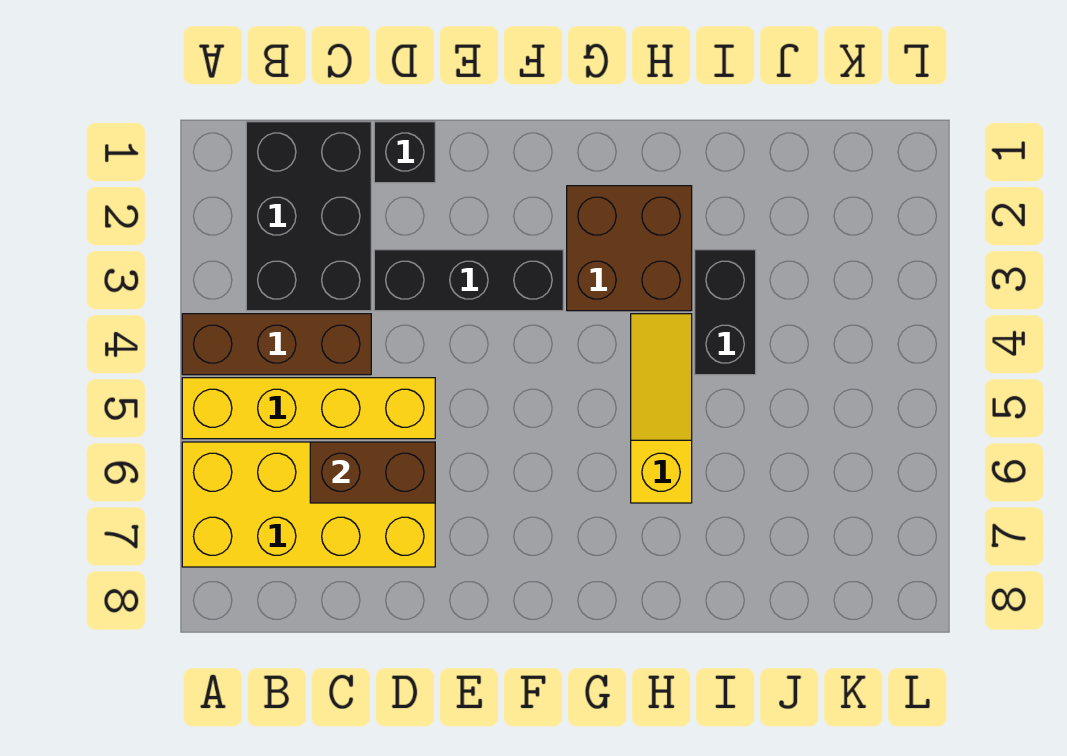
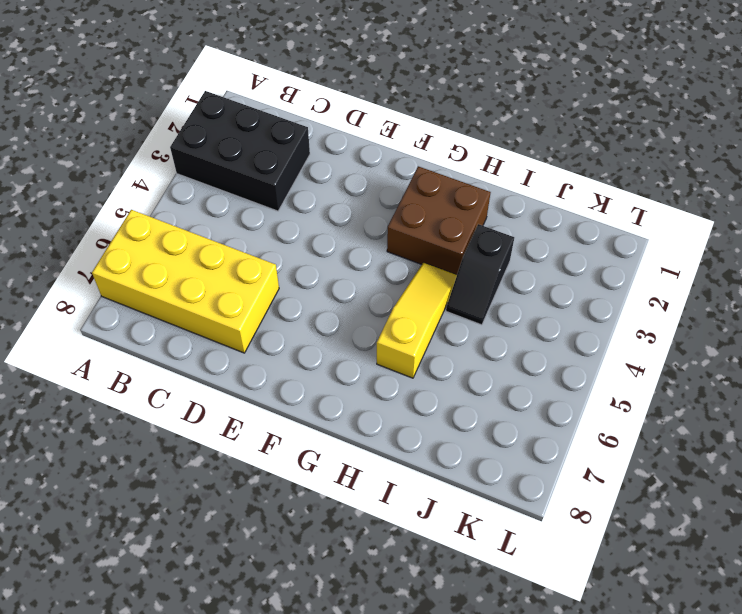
black 2x3 brick [170,91,310,211] -> black 2x3 brick turned to [246,122,371,311]
black 1x2 slope [446,224,514,325] -> black 1x2 brick [695,250,756,375]
none -> brown 1x3 brick [182,314,371,375]
none -> yellow 1x4 brick [182,378,435,439]

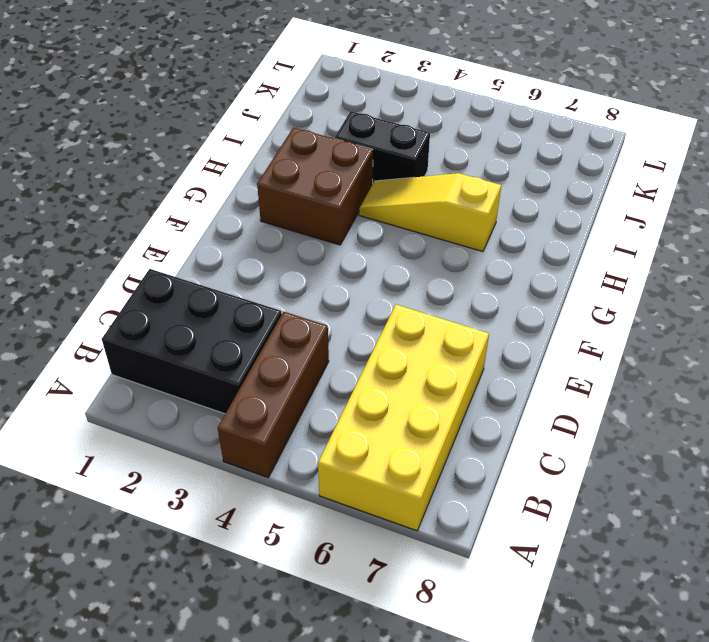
none -> yellow 1x4 brick [182,378,435,439]
none -> black 1x1 brick [374,122,435,183]

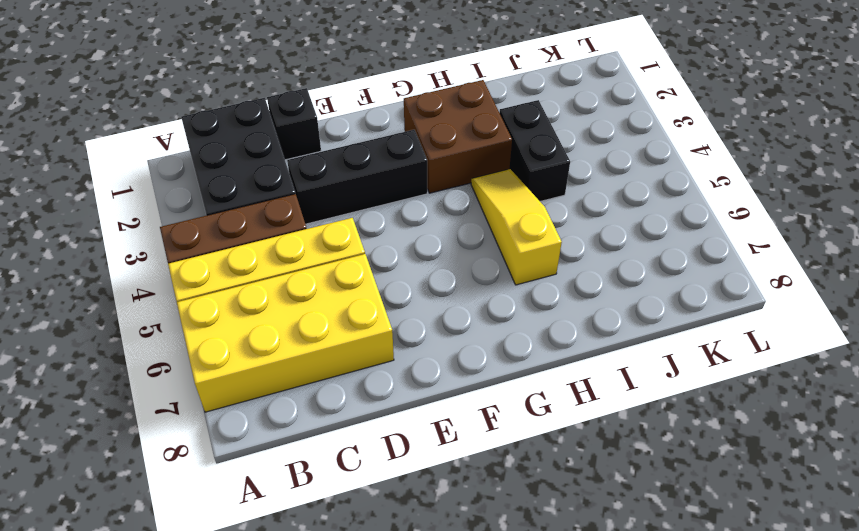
none -> brown 1x2 brick [310,442,435,503]

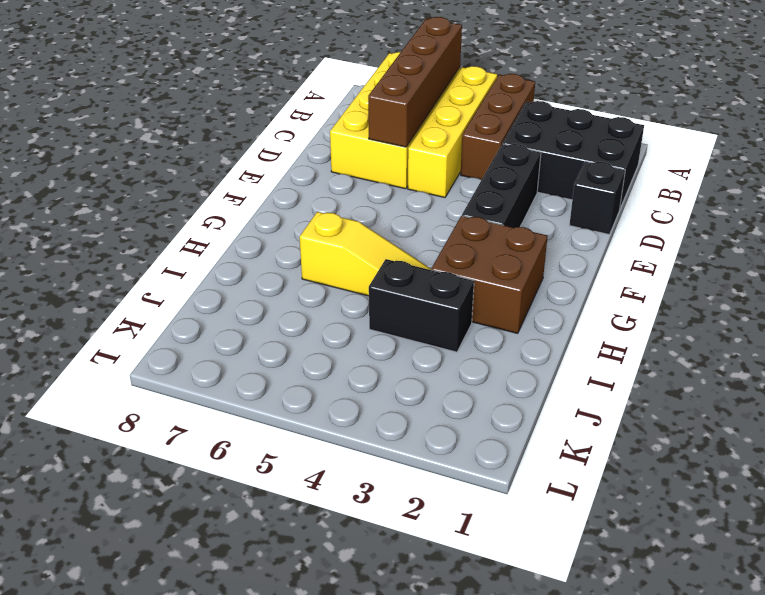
brown 1x4 brick [368,17,462,147] -> brown 1x2 brick [310,442,435,503]

